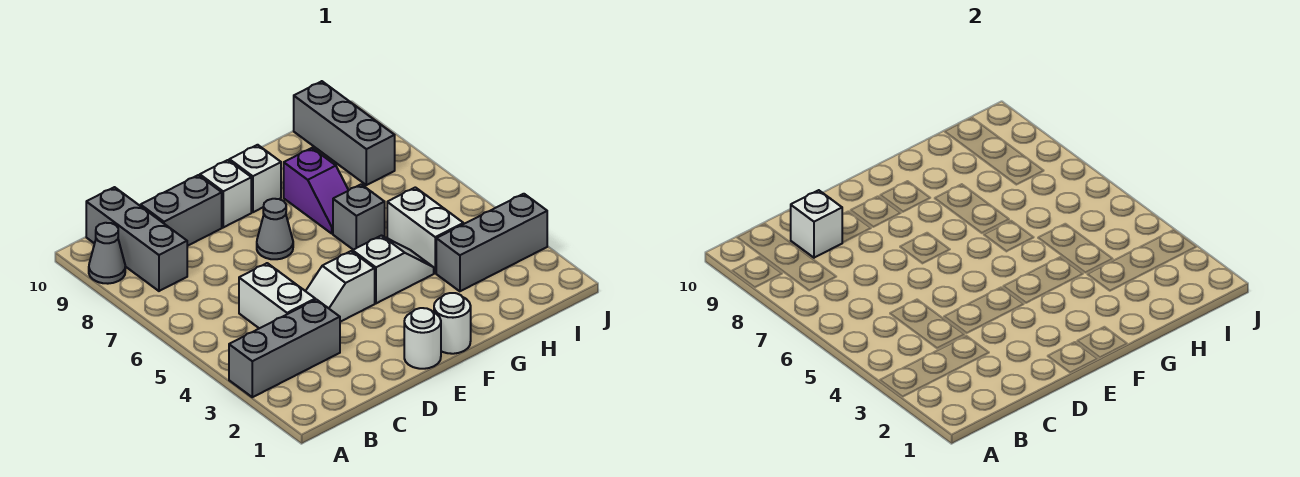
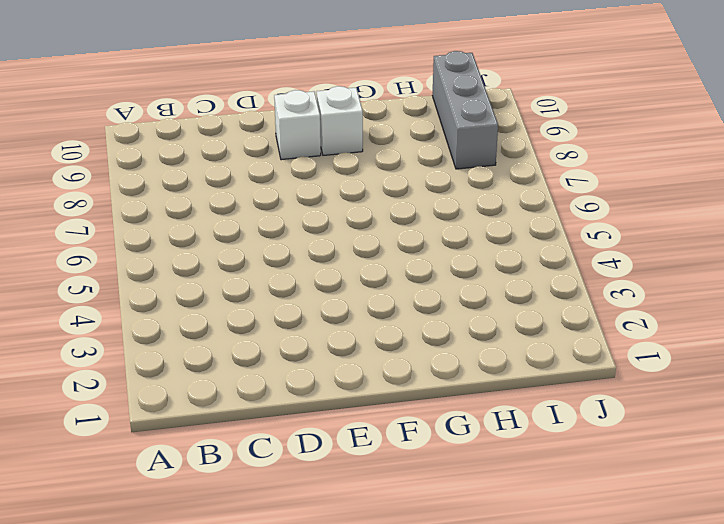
none -> grey 1x3 brick [229,300,340,397]
none -> grey 1x1 cone [89,223,125,284]
none -> grey 1x3 brick [86,187,187,291]

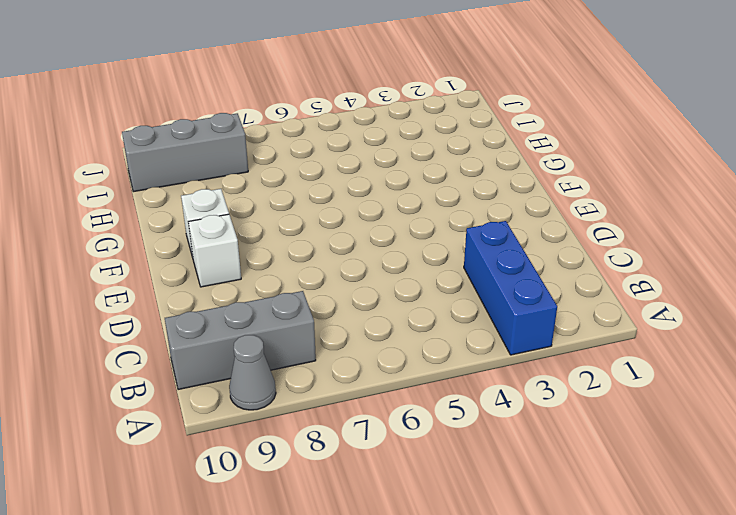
blue 1x3 brick [464,221,557,355] -> grey 1x3 brick [229,300,340,397]
none -> white 1x2 brick [239,263,315,328]
none -> grey 1x2 brick [141,175,222,246]
none -> white 1x2 slope [306,251,375,322]

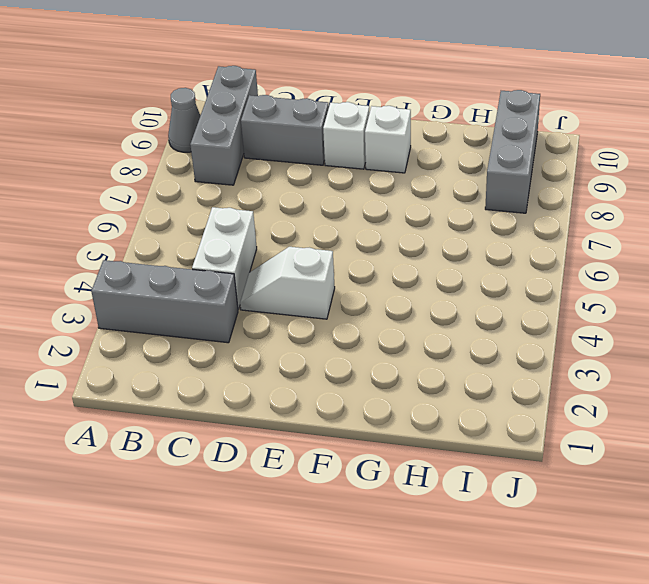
none -> white 1x1 round brick [404,308,441,369]
none -> grey 1x1 cone [257,199,293,259]
none -> white 1x1 round brick [434,293,471,354]

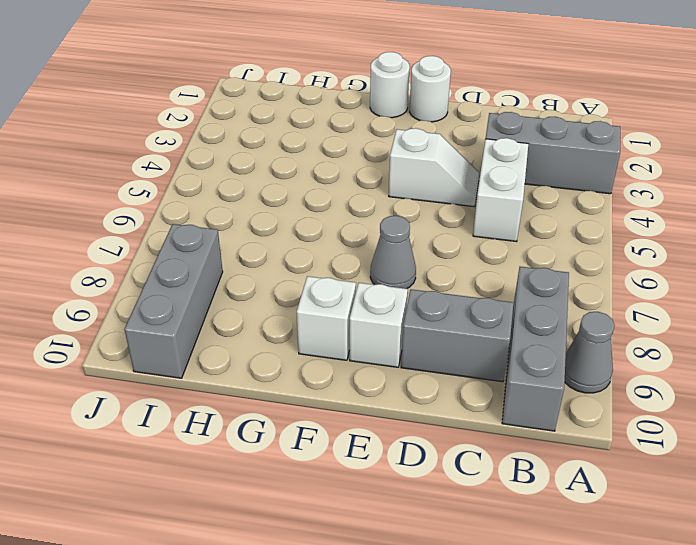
none -> white 1x2 slope [353,236,434,303]
none -> grey 1x1 brick [333,184,385,250]
none -> purple 1x2 slope [284,148,349,233]

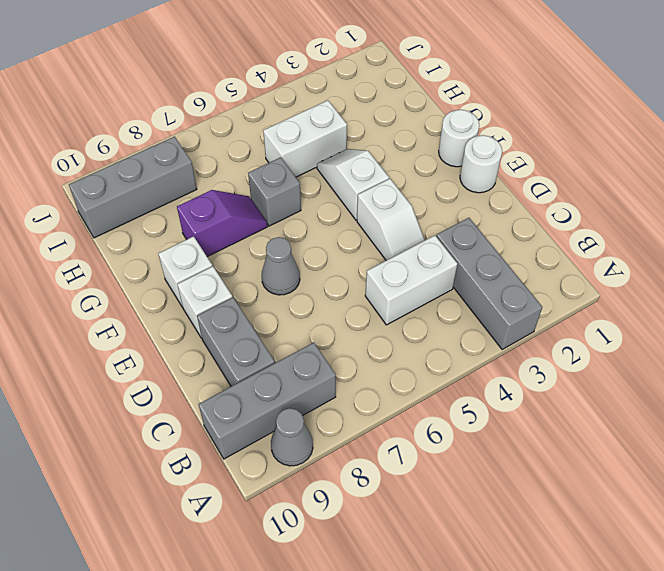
none -> grey 1x3 brick [436,194,547,291]
none -> white 1x1 brick [791,190,842,258]

